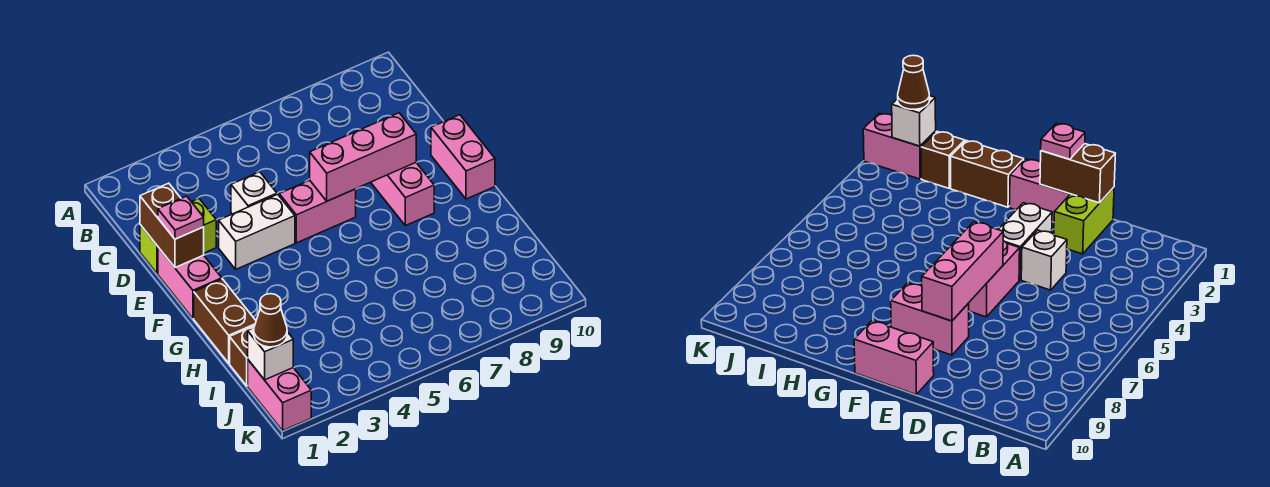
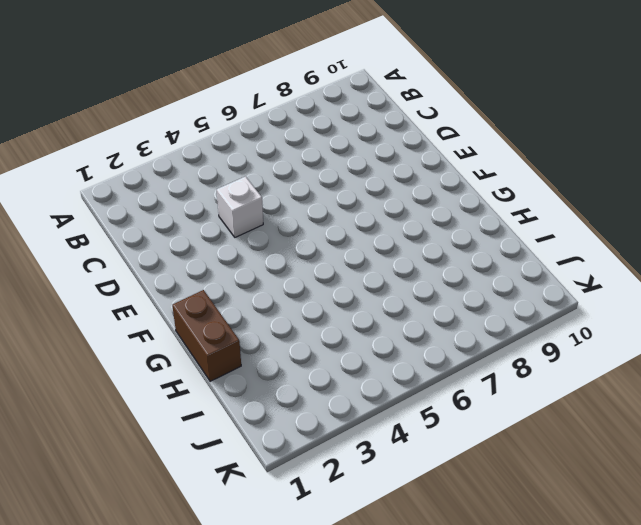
none -> lime 1x2 brick [140,199,216,274]
none -> pink 1x2 brick [158,247,222,318]
none -> white 1x2 brick [219,194,295,269]

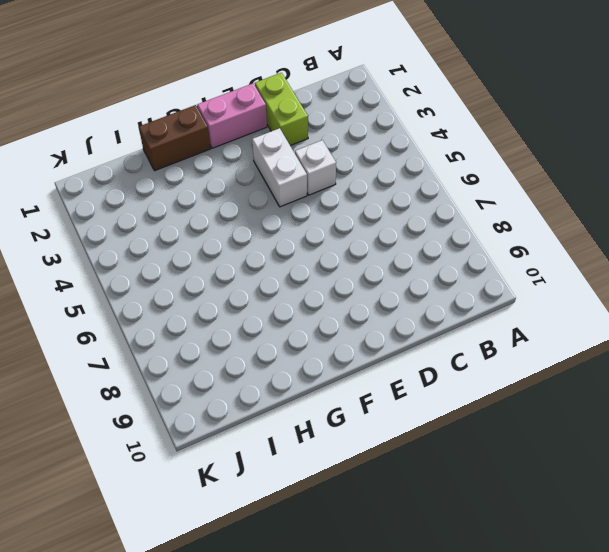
none -> pink 1x2 brick [279,180,356,243]
none -> pink 1x2 brick [371,163,434,226]
none -> pink 1x2 brick [431,115,495,199]

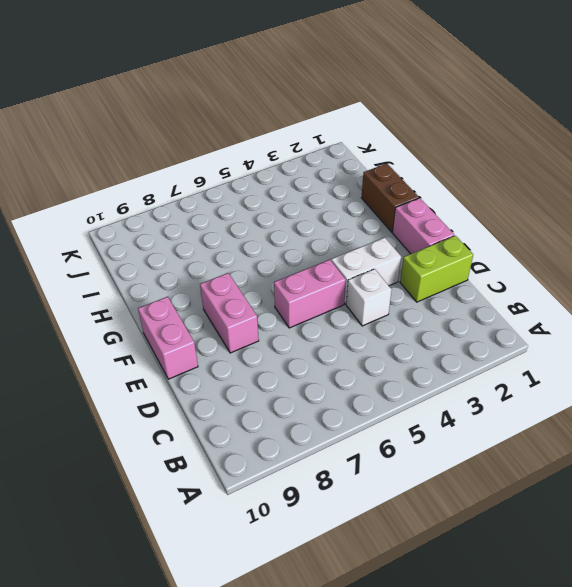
none -> brown 1x1 brick [230,326,254,386]
none -> pink 1x2 brick [248,360,311,431]
none -> brown 1x2 brick [140,183,204,268]

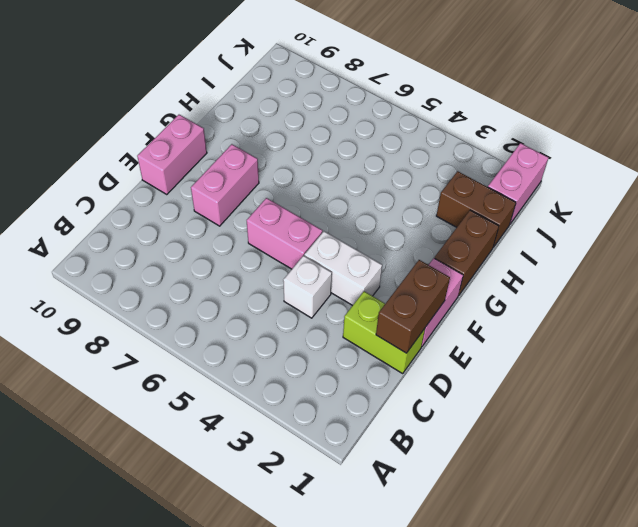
brown 1x2 brick [436,171,516,247] -> brown 1x1 brick [230,326,254,386]
none -> pink 1x3 brick [310,113,416,201]
none -> white 1x1 brick [248,328,293,380]
none -> pink 1x1 plate [158,196,204,239]

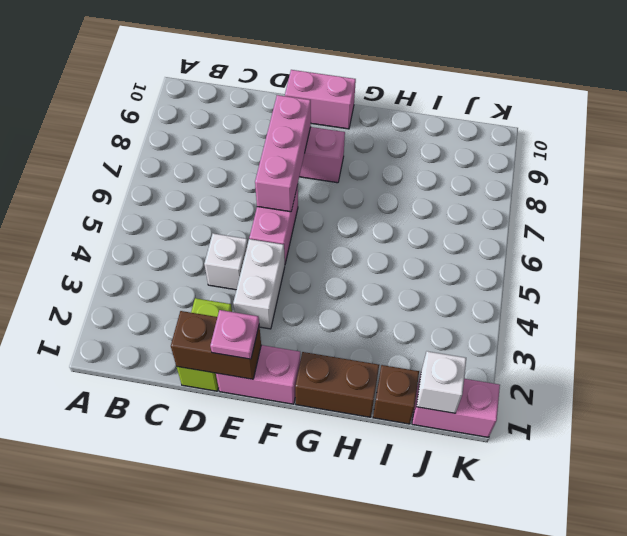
none -> brown 1x1 cone [254,294,287,347]

